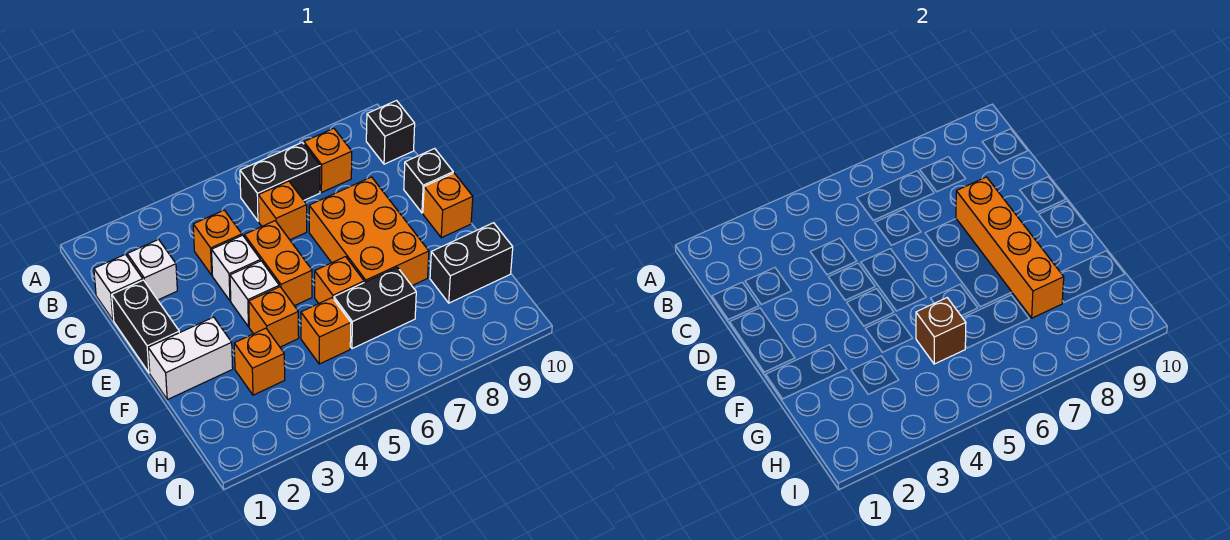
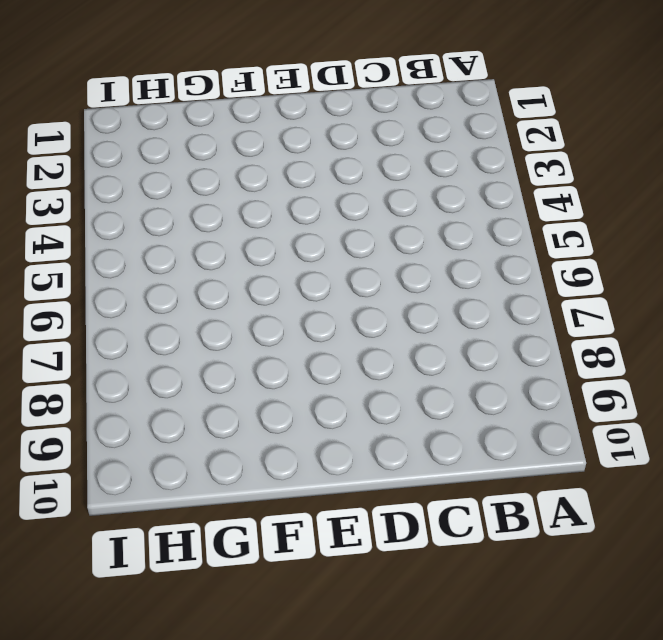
none -> black 1x2 brick [240,143,320,221]
none -> orange 1x1 brick [304,128,352,192]
none -> black 1x1 brick [366,101,415,164]

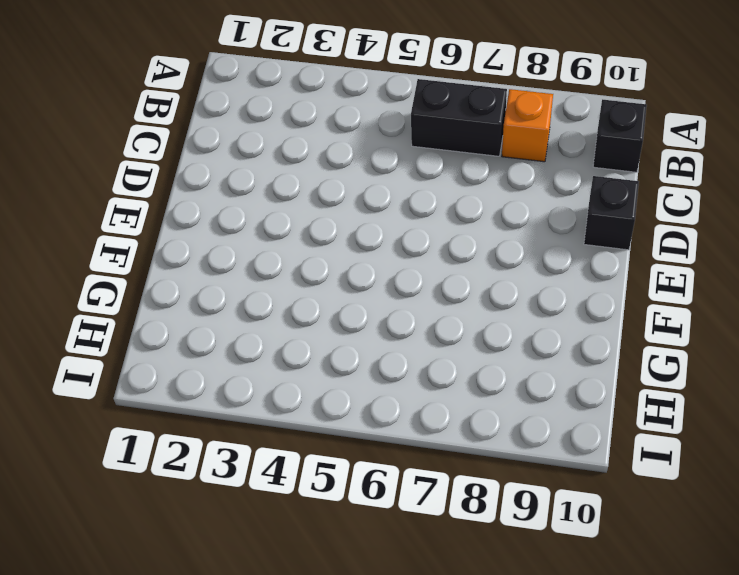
none -> white 1x1 brick [94,254,143,320]
none -> white 1x1 brick [127,239,177,300]
none -> orange 1x1 brick [193,210,242,275]

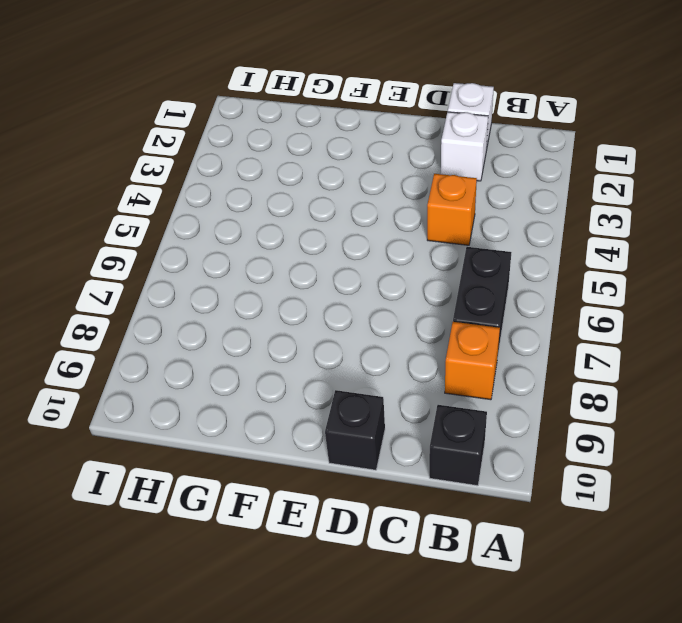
none -> orange 1x1 brick [258,181,307,240]
none -> black 1x2 brick [112,280,179,373]
none -> white 1x1 brick [212,235,260,301]

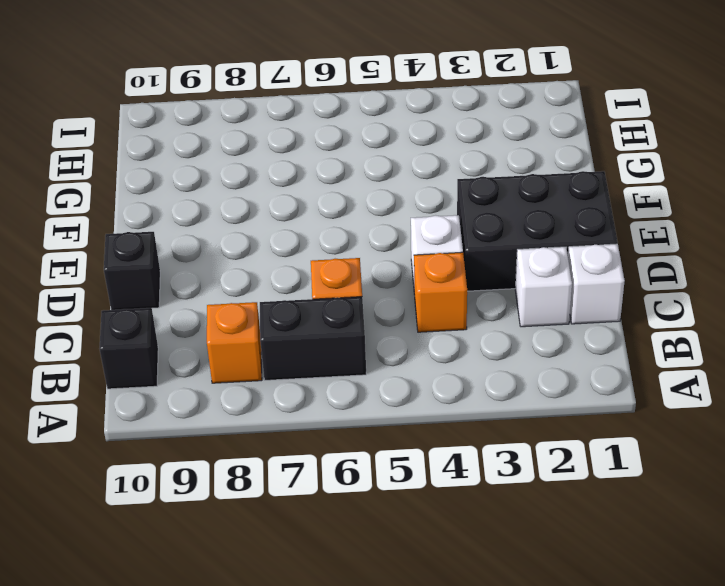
black 2x3 brick [457,171,618,291] -> black 1x2 brick [112,280,179,373]
none -> orange 1x2 brick [244,221,312,306]
none -> orange 2x3 brick [309,177,429,286]
none -> white 1x1 brick [230,261,279,327]

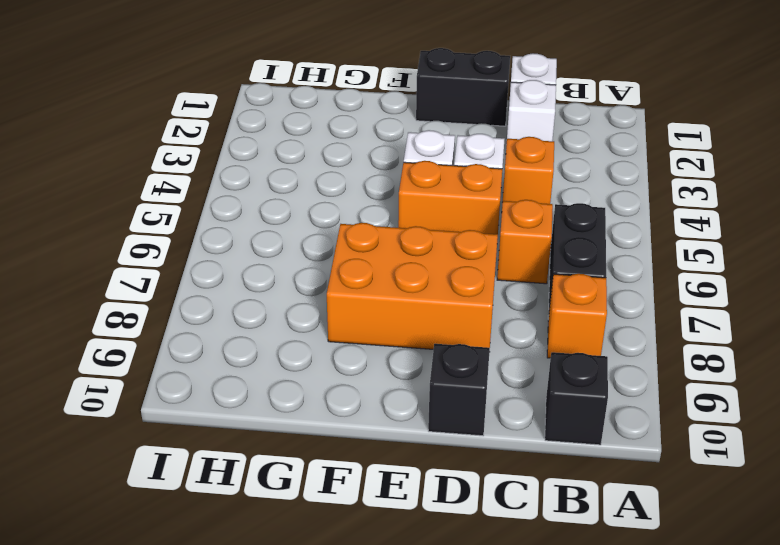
none -> orange 1x1 brick [423,173,473,238]
none -> white 1x2 brick [148,317,233,400]
none -> orange 1x1 brick [249,287,299,347]

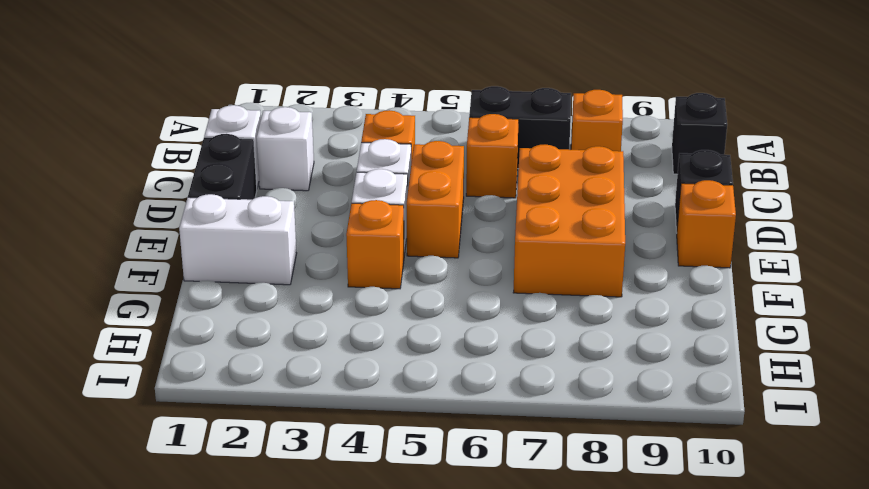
none -> orange 1x1 brick [315,257,364,303]
none -> orange 1x1 brick [234,328,285,395]
none -> orange 1x1 brick [301,298,351,364]

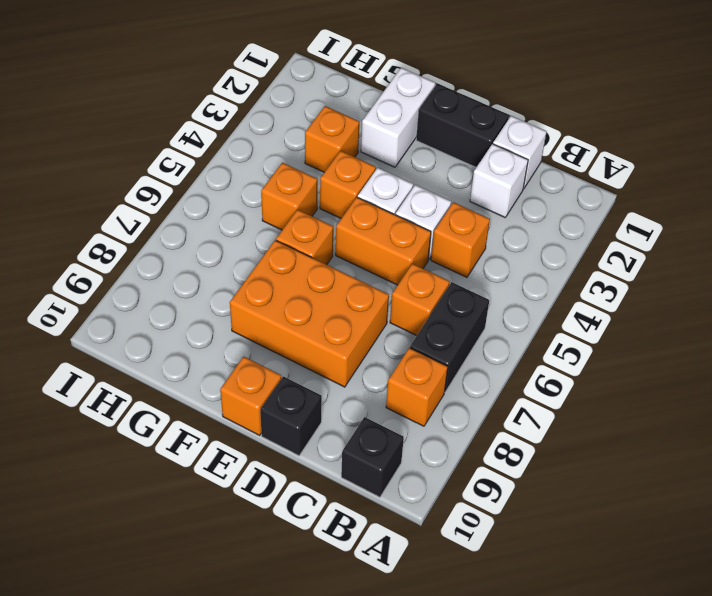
none -> black 1x2 brick [334,267,416,349]
none -> black 1x2 brick [430,223,513,303]
none -> orange 1x4 brick [956,177,1064,318]

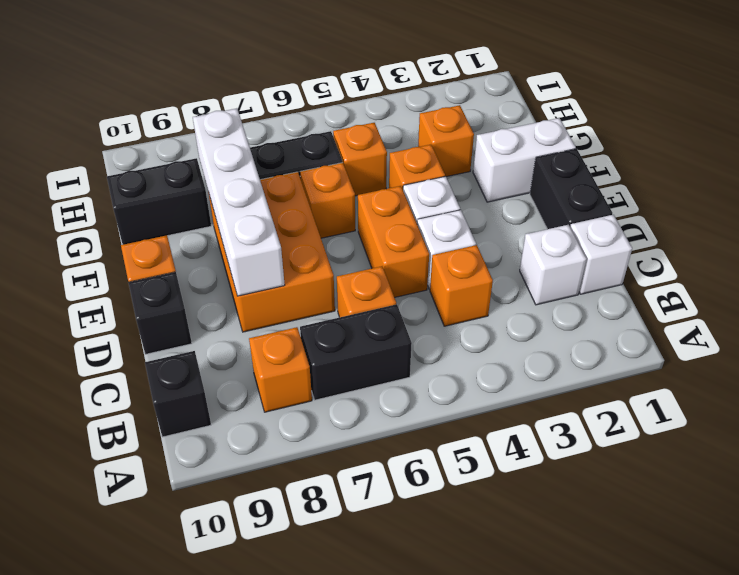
white 1x4 brick [193,108,285,296] -> orange 1x4 brick [956,177,1064,318]
none -> brown 1x1 brick [916,298,966,364]

